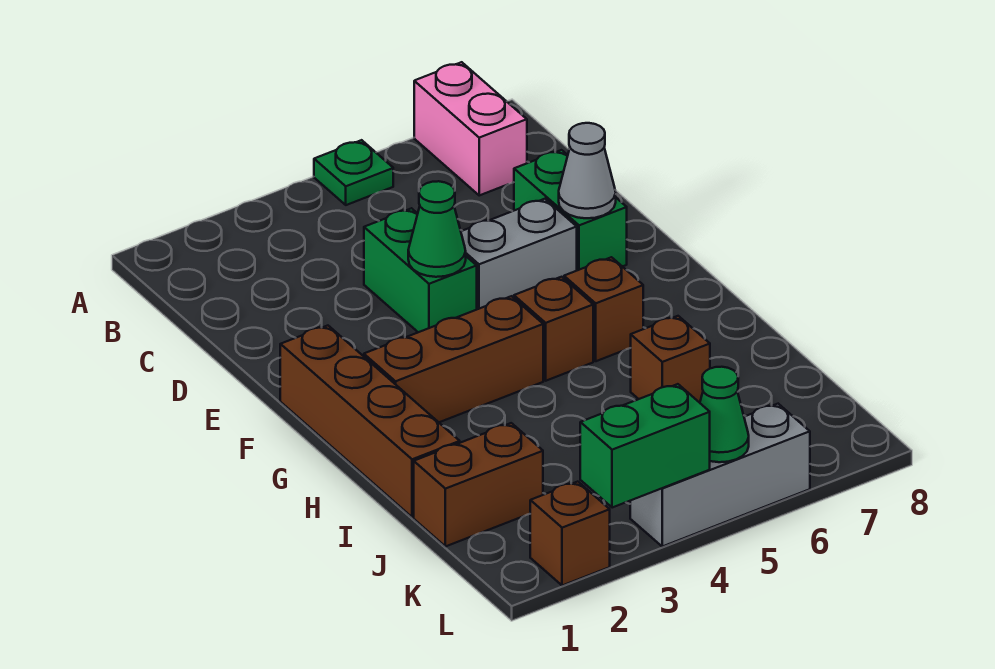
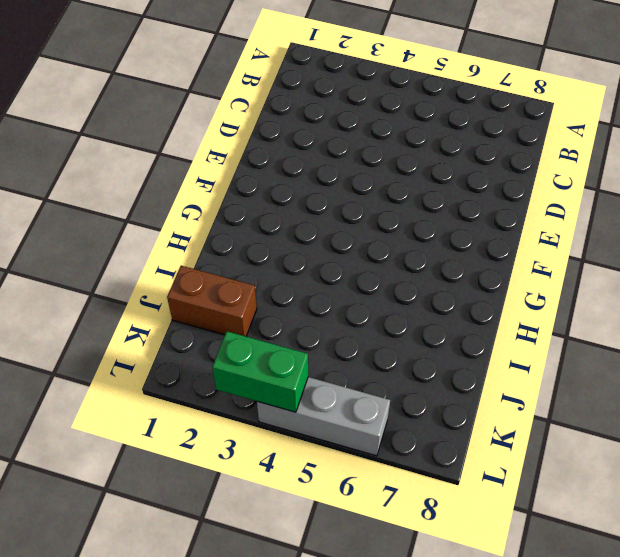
none -> green 1x1 plate [314,140,393,205]
none -> pink 1x2 brick [414,62,527,195]
none -> green 1x2 brick [364,208,477,332]

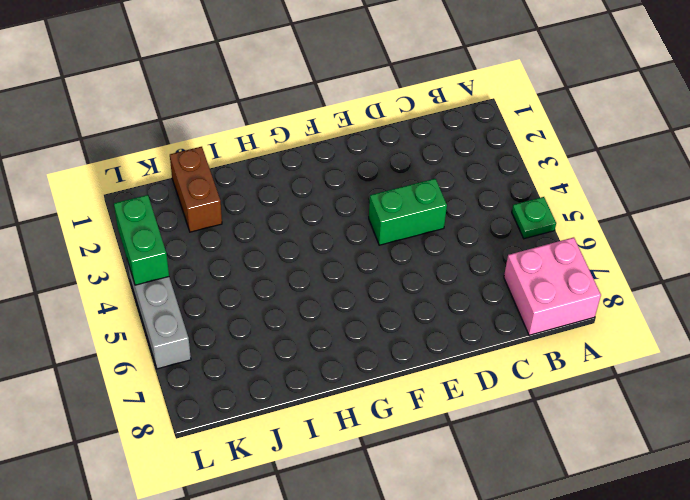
pink 2x2 brick [504,237,601,335] -> pink 1x2 brick [414,62,527,195]
none -> green 1x2 brick [514,150,627,270]
none -> grey 1x2 brick [461,199,577,309]
none -> brown 1x4 brick [280,326,460,517]

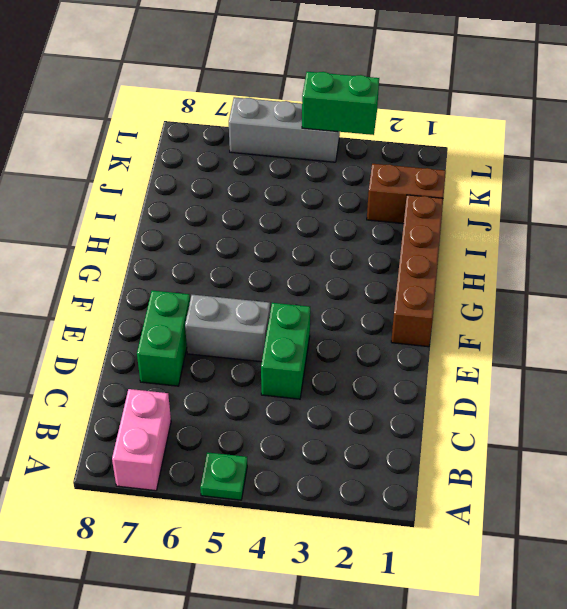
none -> brown 1x3 brick [364,296,543,422]
none -> brown 1x1 brick [514,277,593,381]
none -> brown 1x1 brick [564,257,643,361]

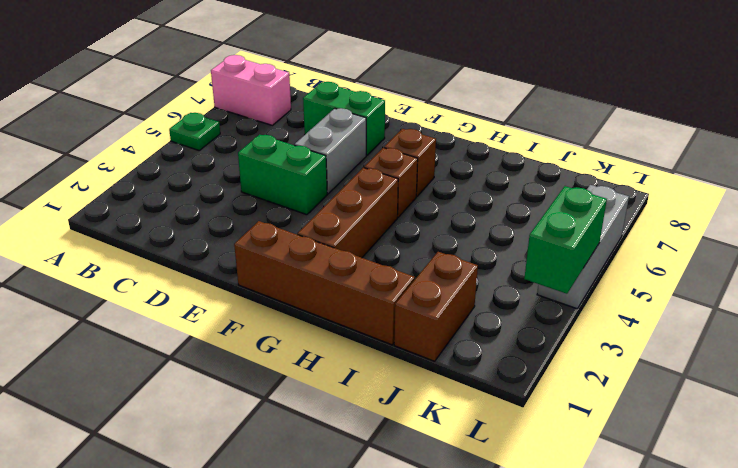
none -> brown 1x1 brick [631,316,710,403]
none -> brown 1x1 brick [530,482,610,586]
none -> green 1x1 cone [408,181,466,277]

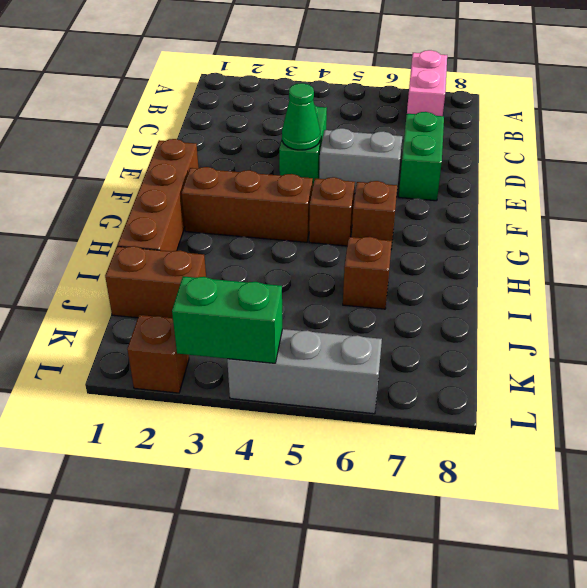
none -> green 1x1 plate [314,140,393,205]
none -> grey 1x1 cone [559,123,616,218]
none -> green 1x1 cone [700,367,749,462]

